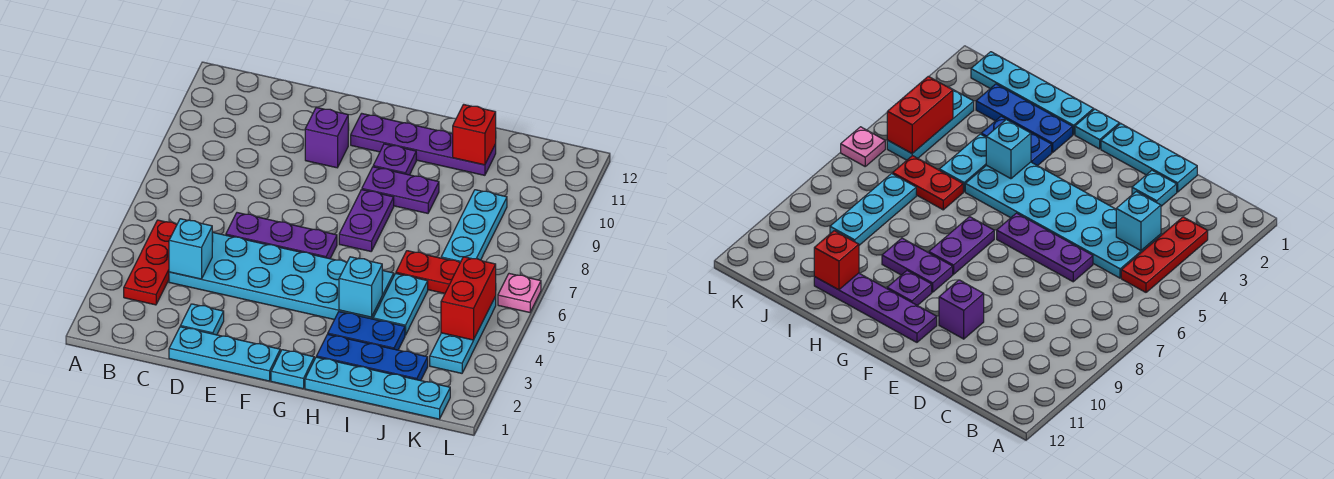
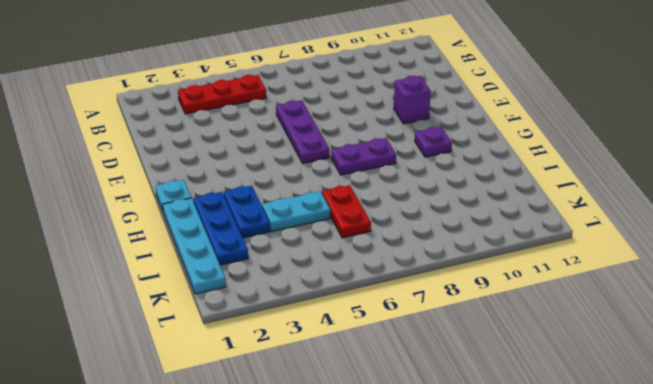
none -> cyan 2x6 plate [169,232,394,320]
none -> cyan 1x3 plate [169,327,280,381]
none -> cyan 1x1 plate [180,304,224,335]

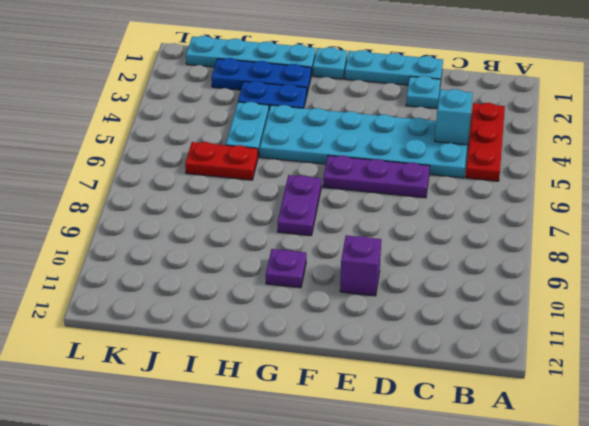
none -> purple 1x4 plate [351,113,496,175]
none -> purple 1x2 plate [362,167,439,213]
none -> cyan 1x3 plate [441,190,507,262]

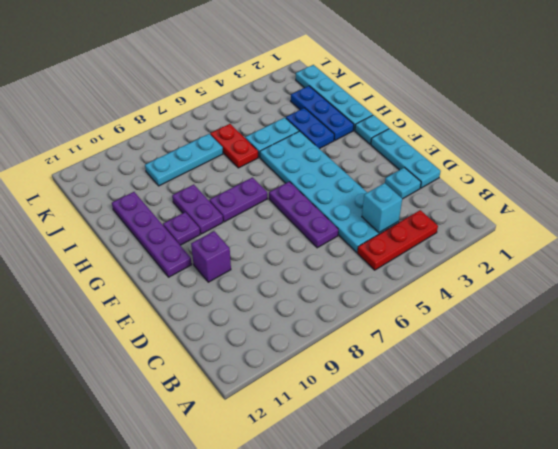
none -> cyan 1x3 plate [430,296,496,373]
none -> pink 1x1 plate [498,274,541,312]
none -> cyan 1x1 brick [339,257,382,317]

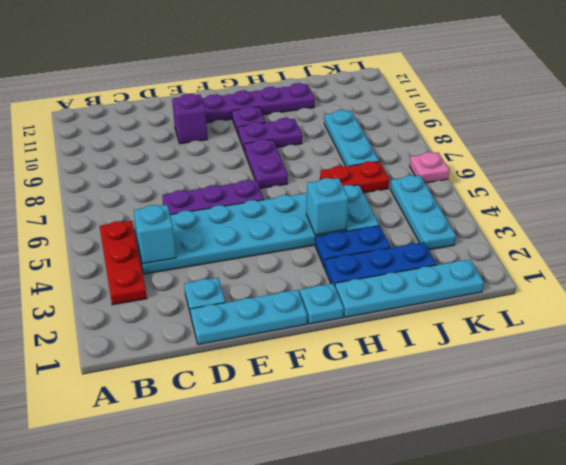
none -> red 1x1 brick [453,104,496,165]
none -> red 1x2 brick [441,257,496,340]

